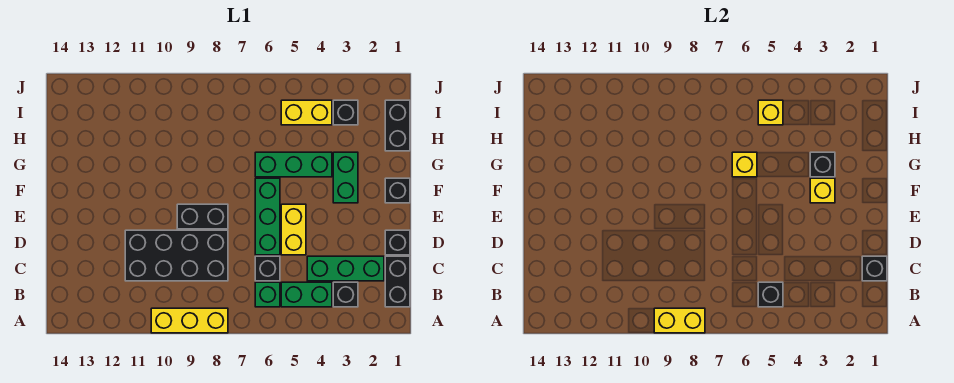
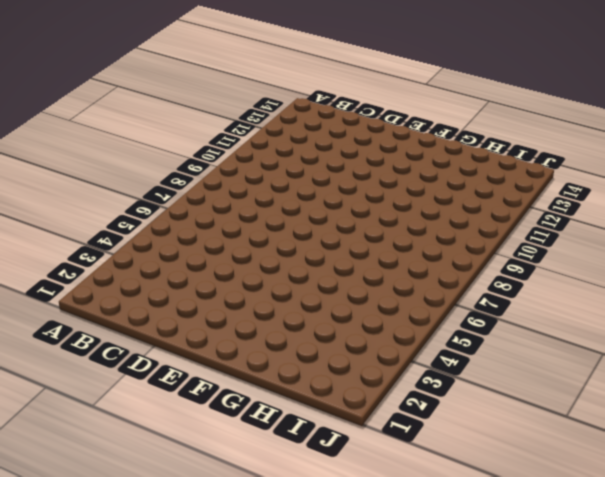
none -> yellow 1x3 brick [151,308,228,333]
none -> black 1x2 brick [385,256,410,307]
none -> black 1x1 brick [333,282,358,307]

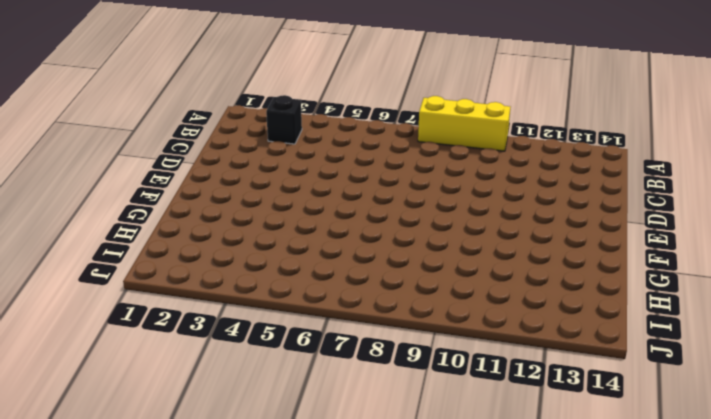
none -> black 1x2 brick [385,256,410,307]
none -> green 1x2 brick [281,282,332,307]
none -> green 1x1 brick [255,282,280,307]

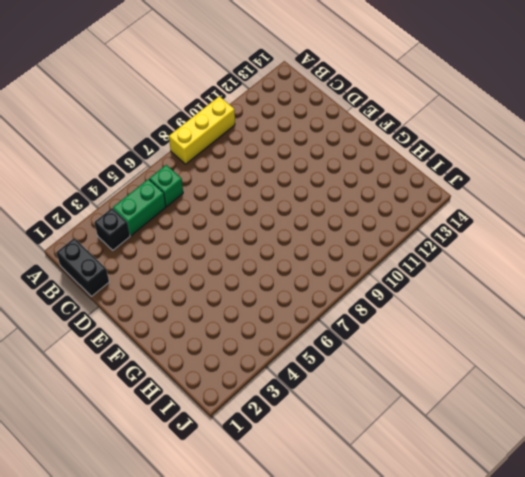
none -> green 1x3 brick [307,256,384,281]
none -> black 1x1 brick [255,256,280,281]
none -> black 2x4 brick [125,230,228,281]

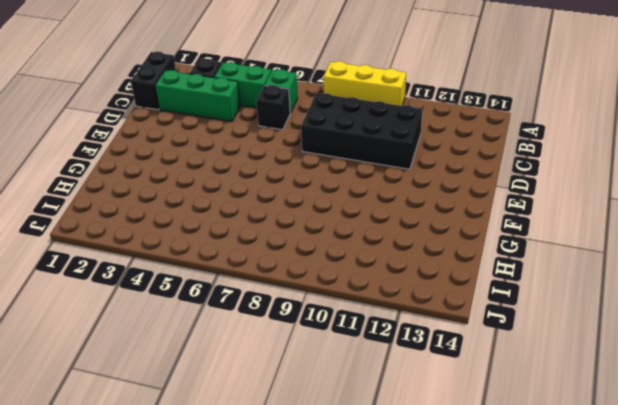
none -> black 1x1 brick [385,230,410,255]
none -> yellow 1x2 brick [281,204,306,255]
none -> green 1x3 brick [255,178,280,255]

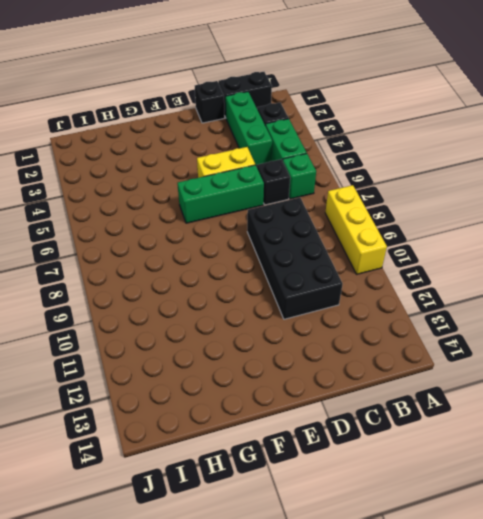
none -> black 1x2 brick [177,204,228,229]
none -> black 1x1 brick [385,178,410,203]
none -> green 1x2 brick [333,152,358,203]

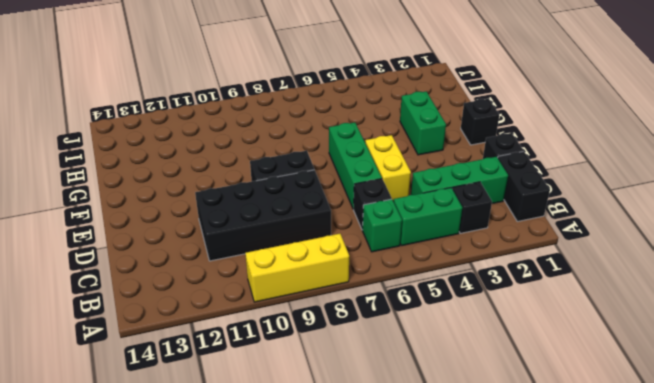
none -> green 1x3 brick [255,152,332,177]
none -> black 1x2 brick [385,100,410,151]
none -> black 1x1 brick [333,100,358,125]

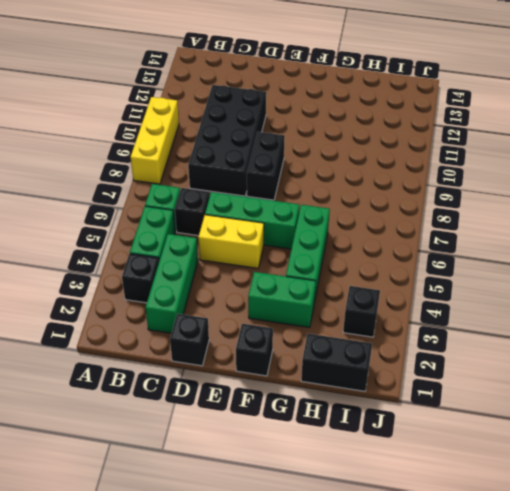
none -> black 1x2 brick [385,256,410,307]
none -> yellow 1x2 brick [281,100,332,125]
none -> yellow 1x2 brick [654,308,705,333]

